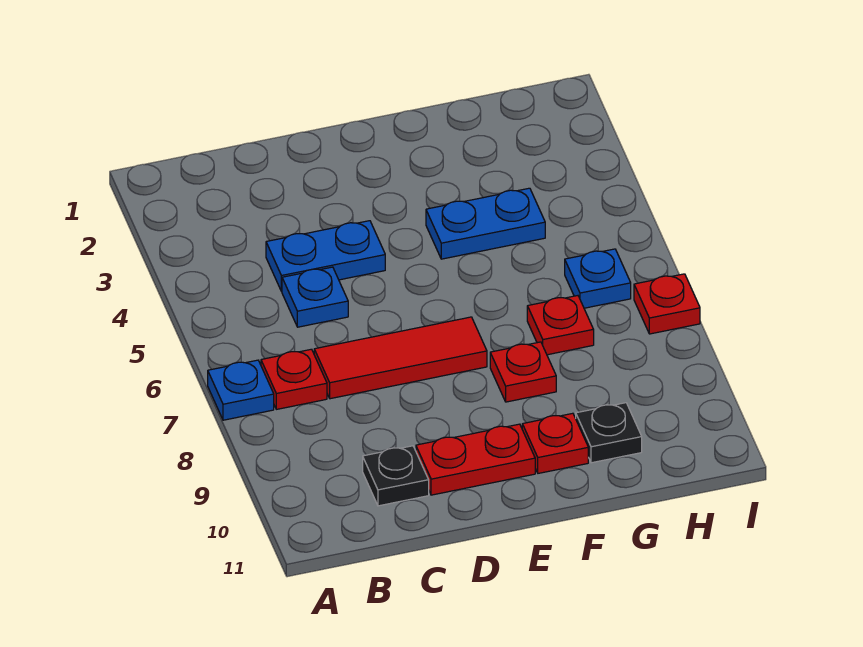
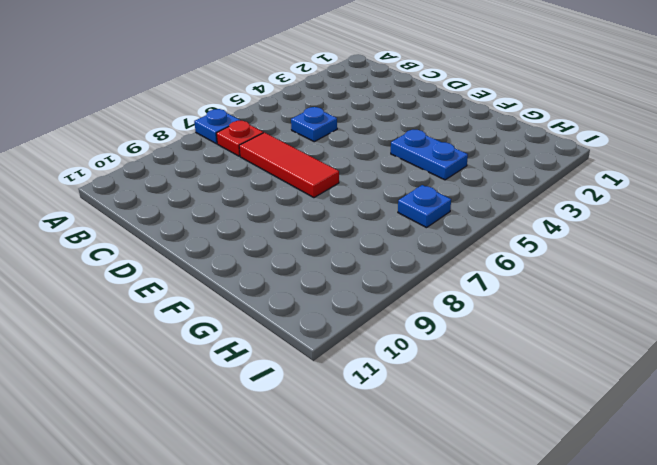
none -> blue 1x2 plate [266,221,385,291]
none -> black 1x1 plate [363,446,429,506]
none -> red 1x2 plate [416,424,535,495]

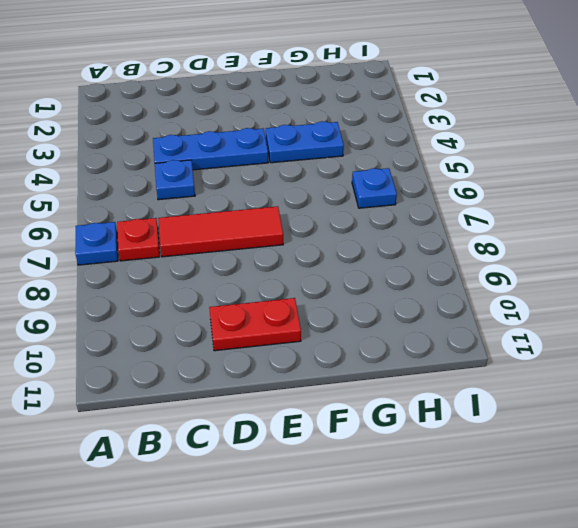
blue 1x3 plate [153,128,268,170] -> blue 1x2 plate [266,221,385,291]
none -> black 1x1 plate [363,446,429,506]
none -> red 1x1 plate [490,342,556,402]
none -> red 1x1 plate [522,413,588,473]

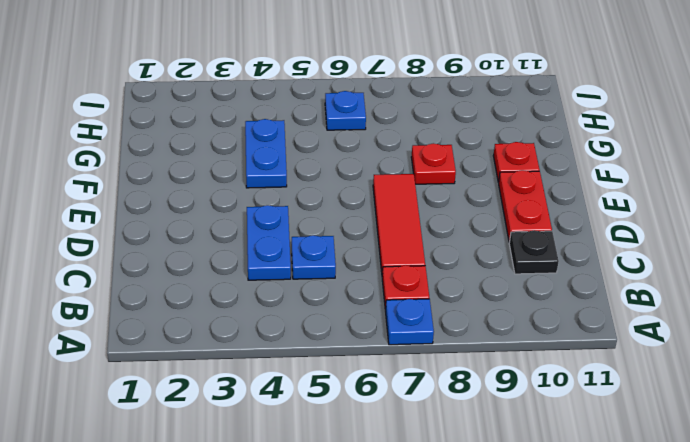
none -> red 1x1 plate [527,296,594,355]
none -> black 1x1 plate [576,403,642,463]
none -> red 1x1 plate [634,274,700,334]

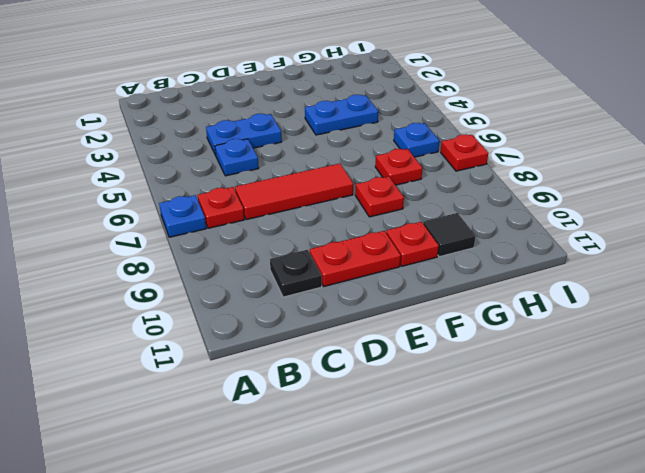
black 1x1 tile [423,213,476,257] -> black 1x1 plate [576,403,642,463]

